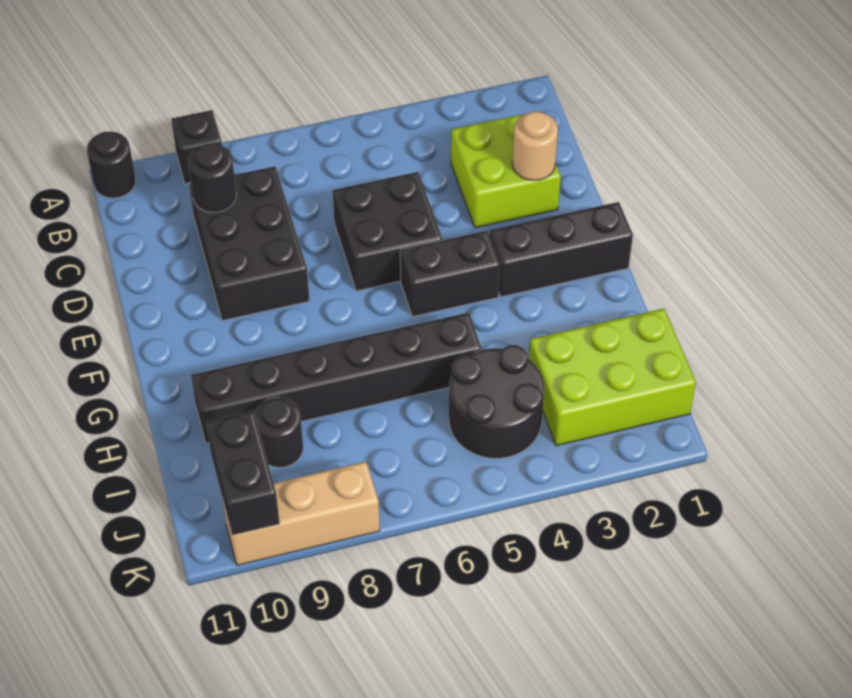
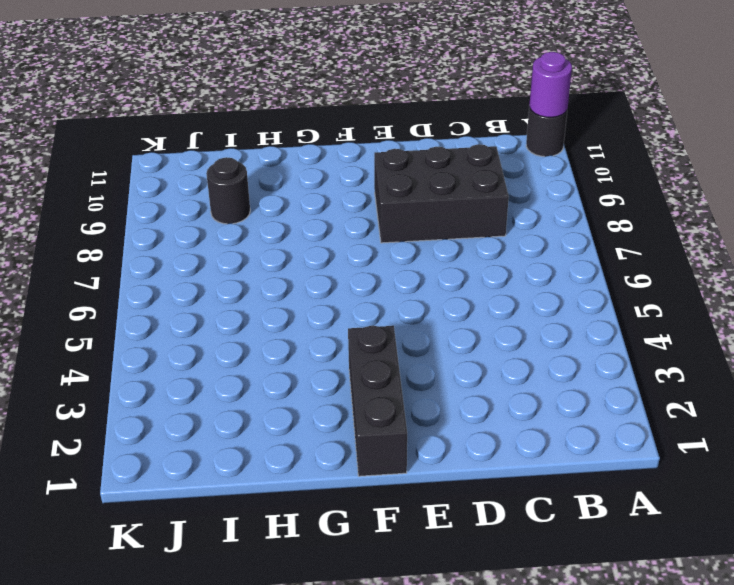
purple 1x1 round brick [530,52,572,117] -> none
none -> black 1x1 brick [171,110,222,184]
none -> lime 2x2 brick [451,114,561,228]
none -> black 2x2 brick [333,172,442,291]

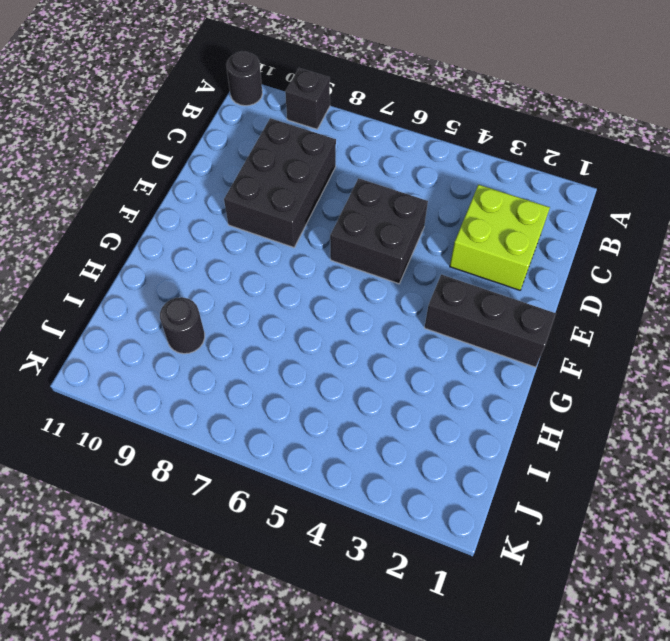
none -> black 1x2 brick [400,231,500,317]
none -> black 1x6 brick [191,313,482,443]
none -> lime 2x3 brick [529,309,696,446]

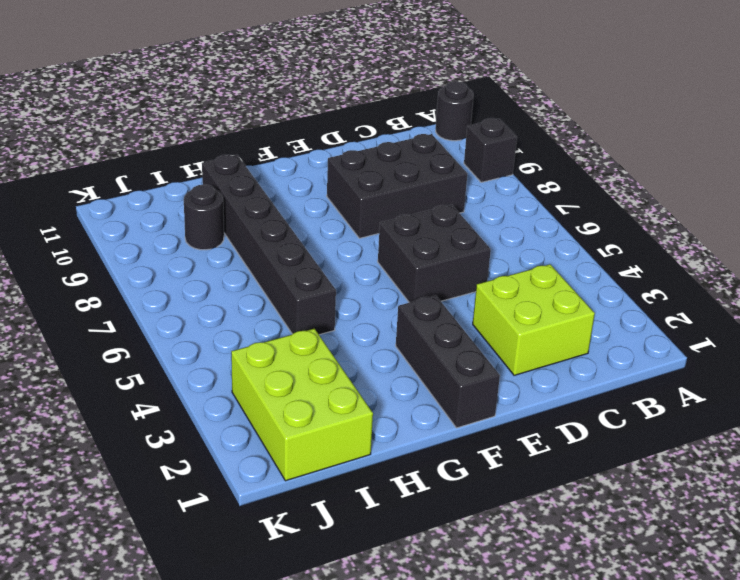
none -> black 1x2 brick [400,231,500,317]
none -> black 2x2 round brick [449,345,544,458]
none -> tan 1x3 brick [222,462,380,565]

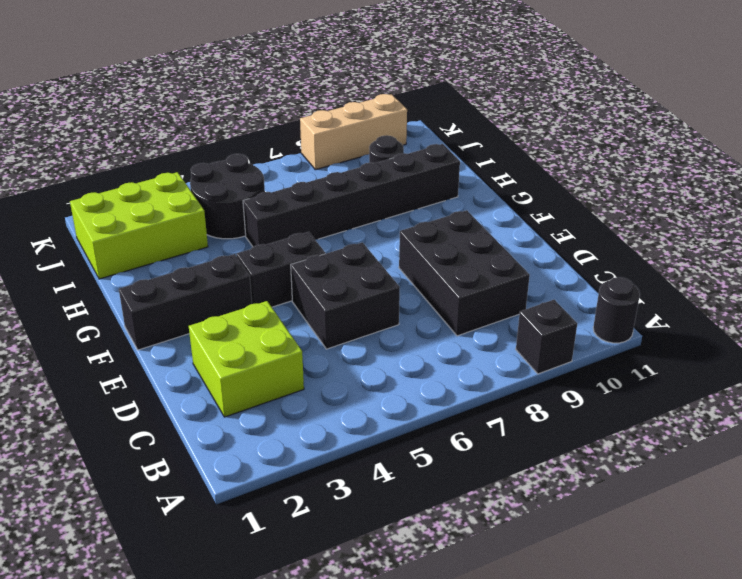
none -> black 1x1 round brick [188,143,236,213]
none -> tan 1x1 round brick [512,112,558,180]
none -> black 1x2 brick [206,411,280,535]

